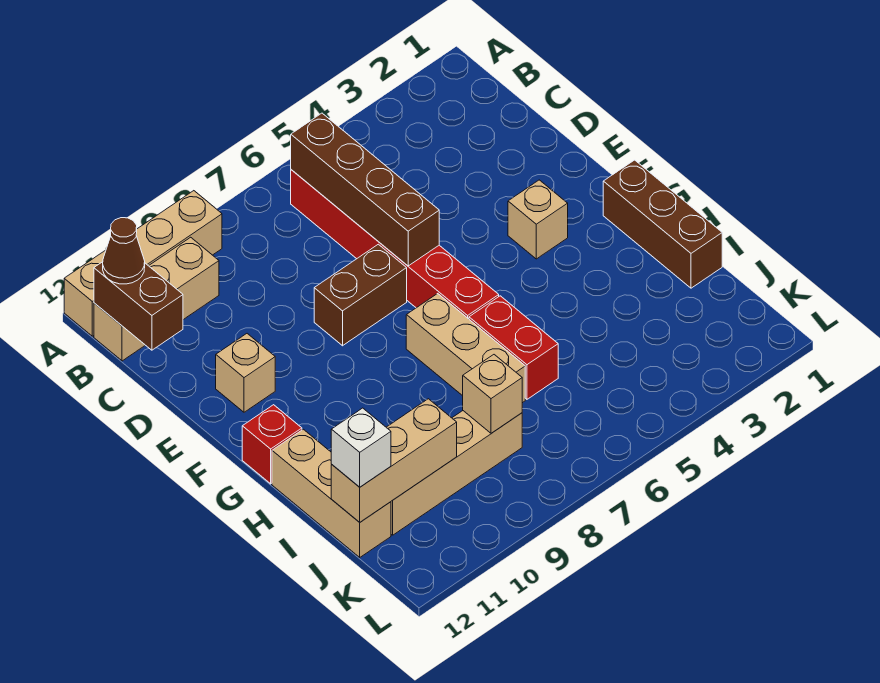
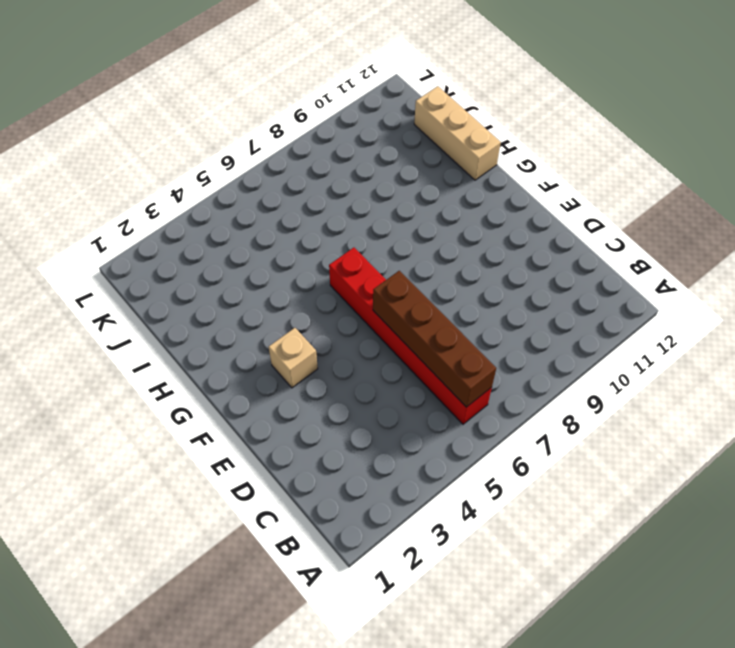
none -> tan 1x4 brick [64,191,222,336]
none -> tan 1x3 brick [94,237,219,361]
none -> brown 1x2 brick [314,244,407,346]

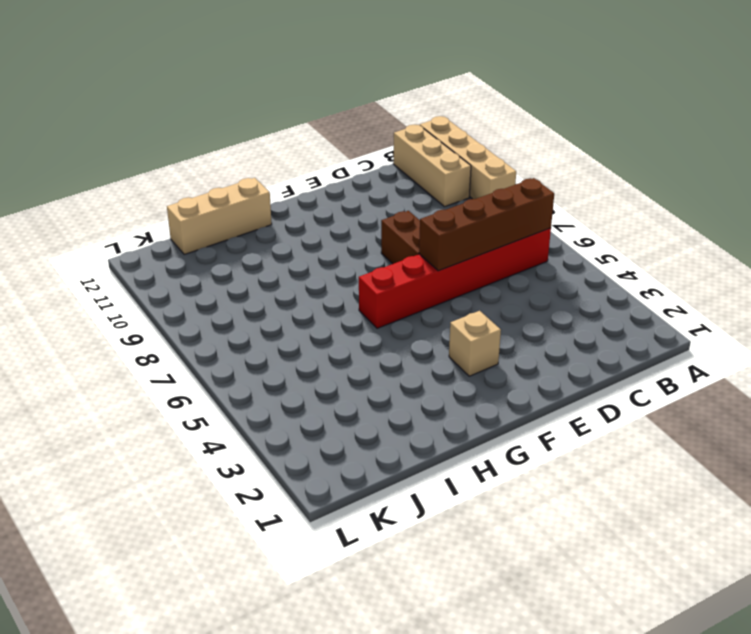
none -> tan 1x1 brick [216,334,275,412]
none -> brown 1x3 brick [603,160,722,288]
none -> tan 1x3 brick [406,294,525,403]

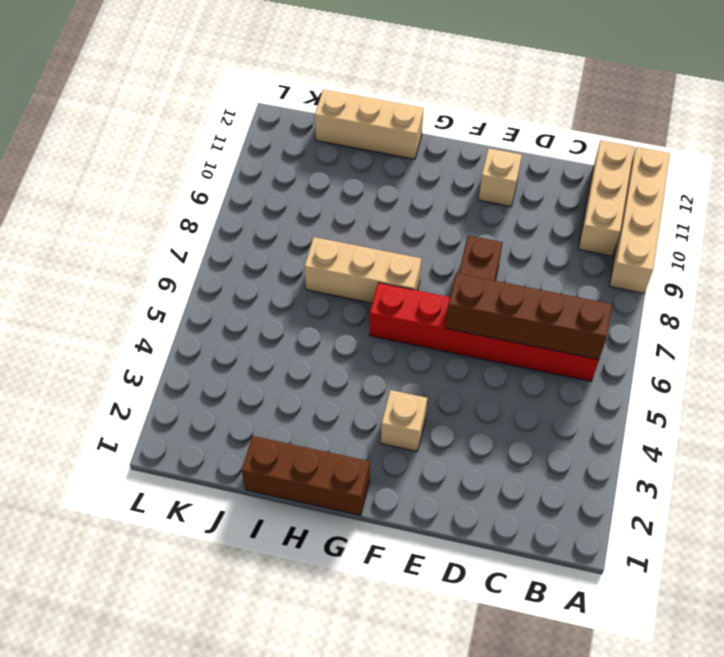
none -> red 1x1 brick [242,405,302,484]
none -> red 1x2 brick [469,296,558,399]
none -> tan 1x4 brick [391,411,522,535]

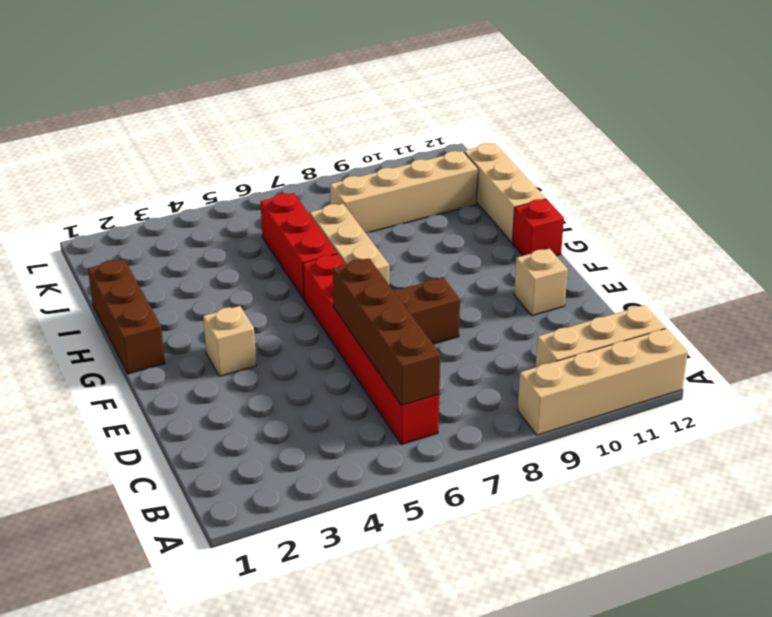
red 1x3 brick [260,193,337,299] -> red 1x2 brick [469,296,558,399]
none -> brown 1x2 brick [94,262,183,350]
none -> tan 1x1 brick [463,355,522,433]
none -> tan 1x3 brick [331,399,457,522]

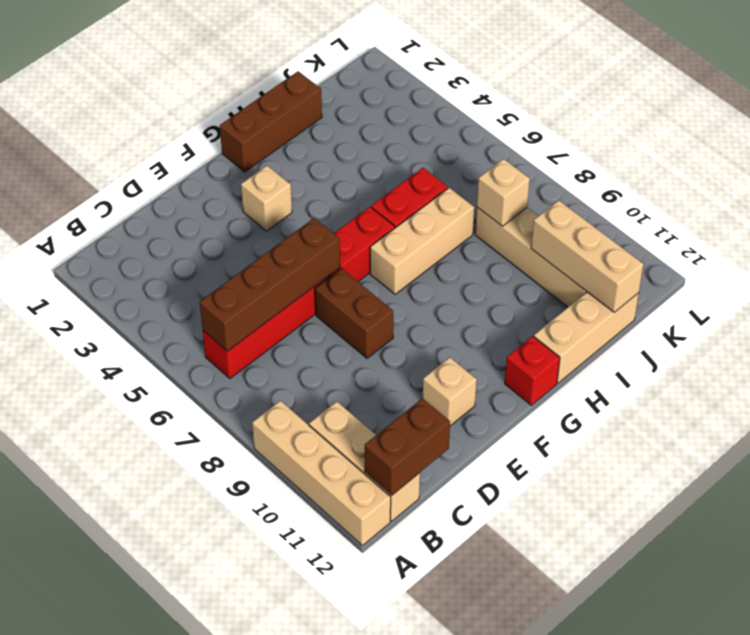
none -> brown 1x1 cone [103,218,145,284]
none -> white 1x1 brick [331,408,391,487]

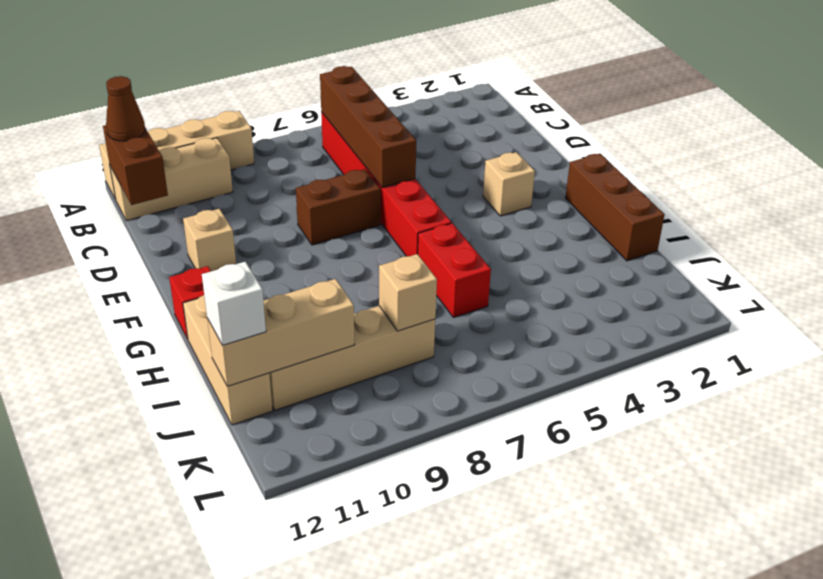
none -> tan 1x3 brick [406,294,525,403]

